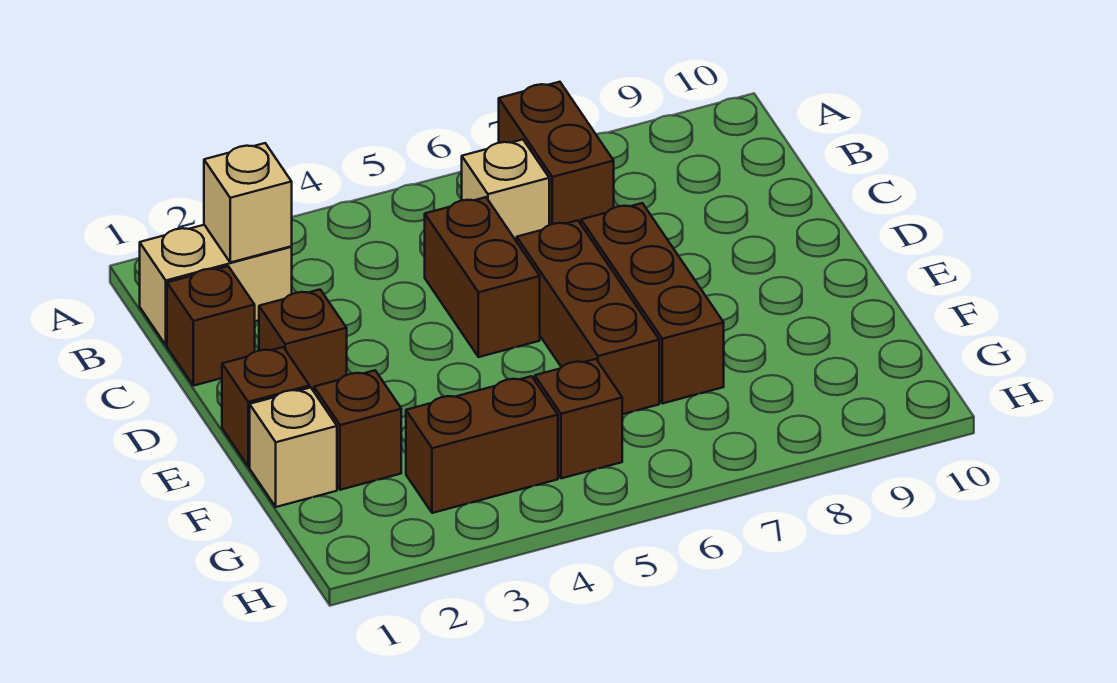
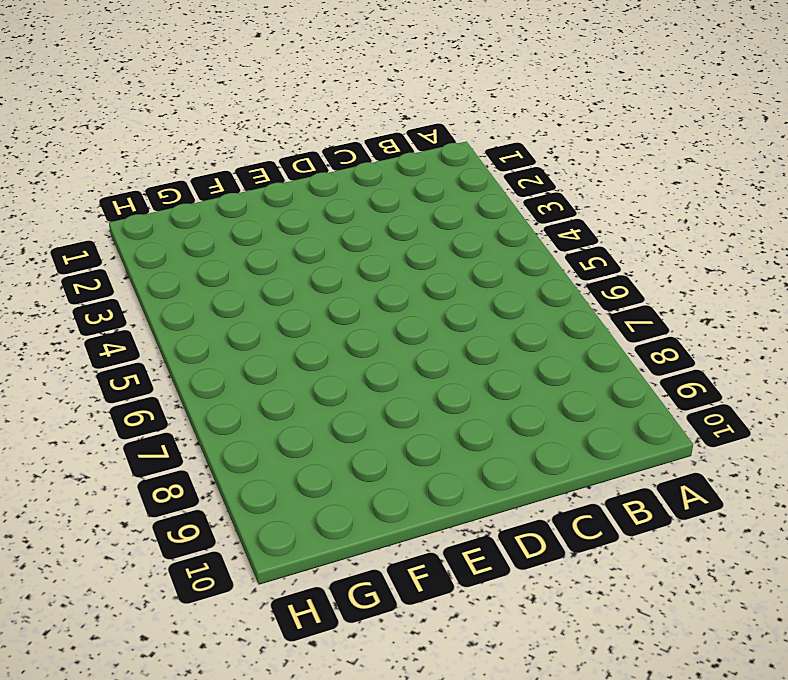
none -> brown 1x2 brick [499,82,614,225]
none -> tan 1x2 brick [140,225,292,345]
none -> tan 1x1 brick [462,140,549,242]

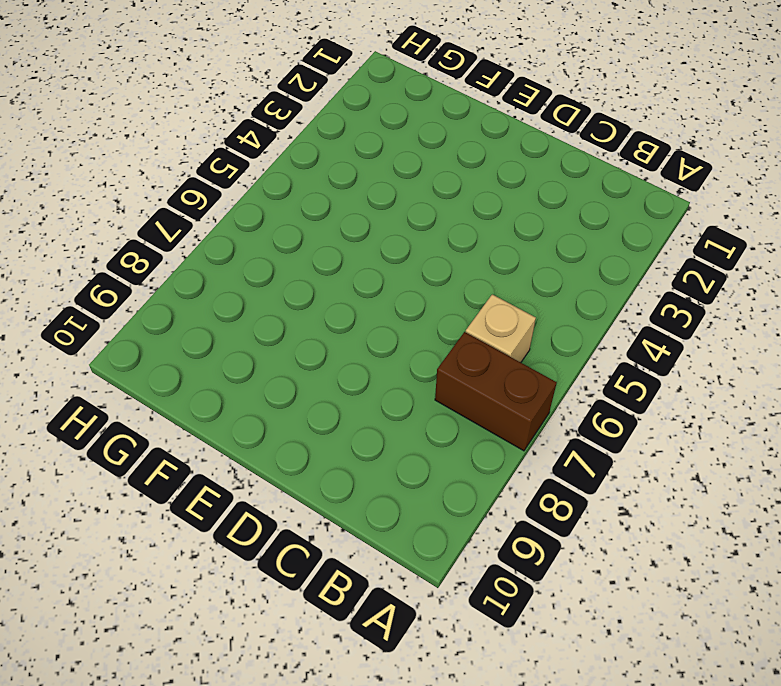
none -> tan 1x2 brick [140,225,292,345]
none -> brown 1x1 brick [167,266,255,386]
none -> brown 1x2 brick [425,197,540,357]

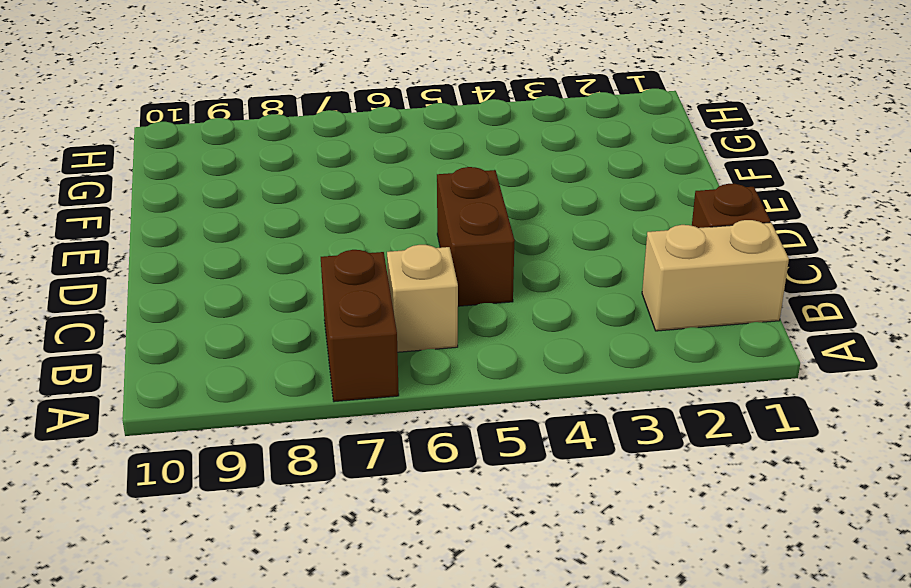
none -> brown 1x1 brick [259,290,347,391]
none -> brown 1x3 brick [517,220,659,414]
none -> brown 1x3 brick [581,203,724,404]

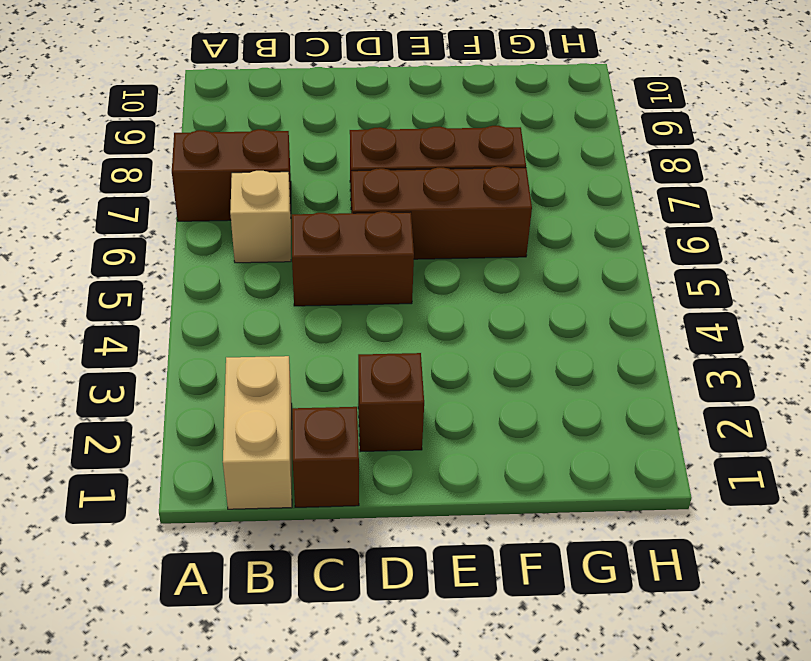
none -> brown 1x1 brick [222,347,310,467]
none -> tan 1x1 brick [250,388,337,507]
none -> brown 1x1 brick [314,370,401,490]

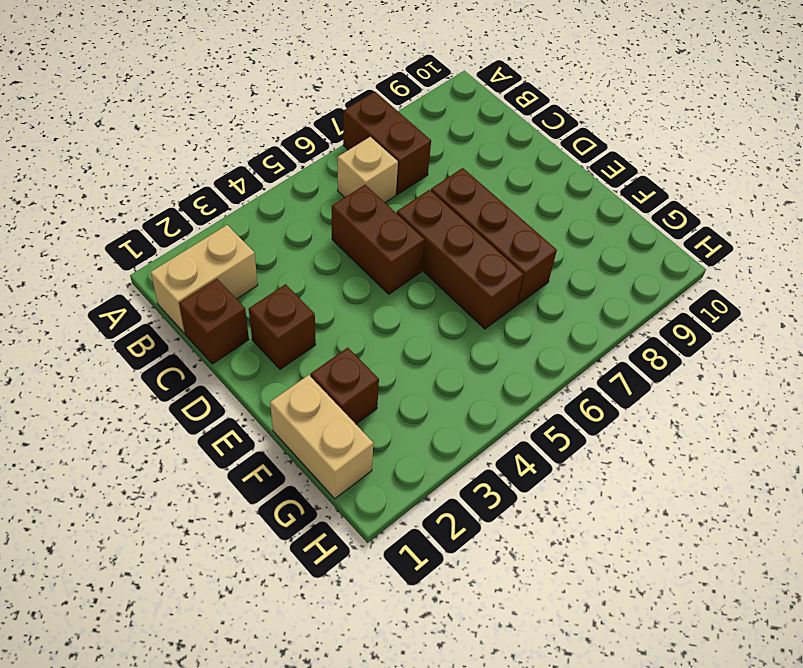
tan 1x2 brick [270,375,373,499] -> tan 1x1 brick [250,388,337,507]
none -> brown 1x1 brick [222,347,310,467]
none -> brown 1x2 brick [406,376,558,513]
none -> brown 1x1 brick [535,359,622,478]

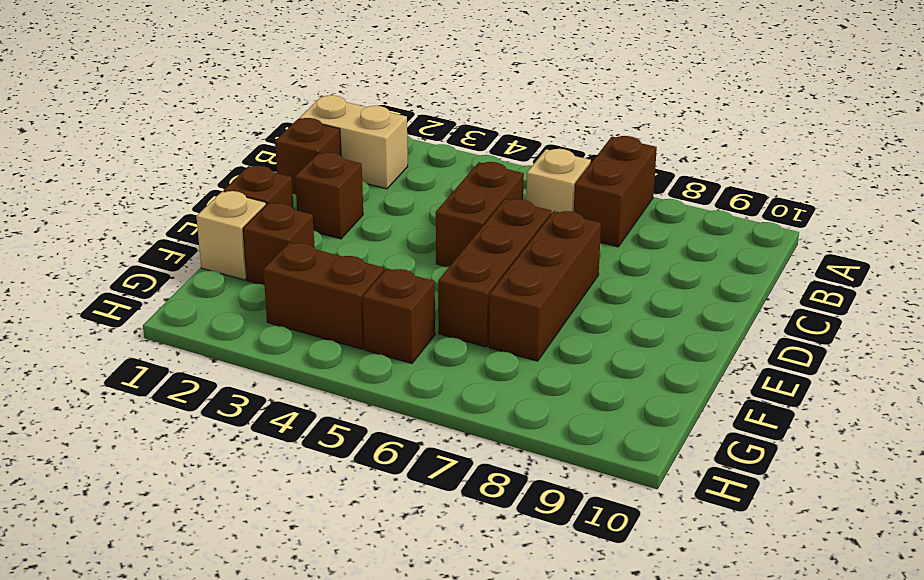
none -> tan 1x1 brick [204,143,292,263]

